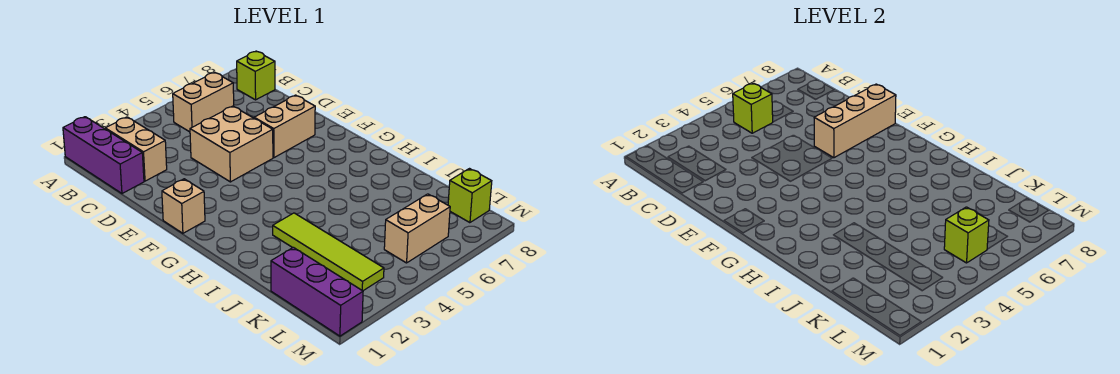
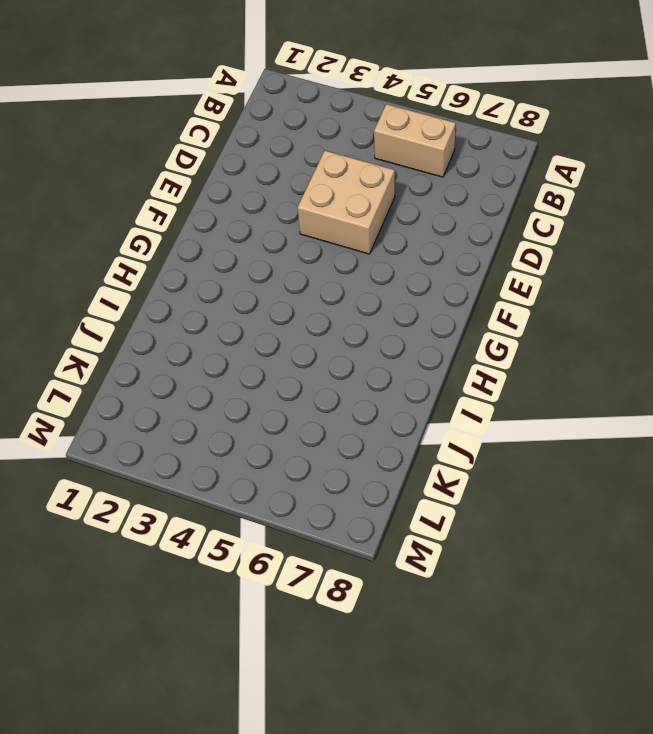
none -> purple 1x3 brick [63,117,144,194]
none -> tan 1x2 brick [105,117,167,181]
none -> lime 1x1 brick [237,51,275,100]

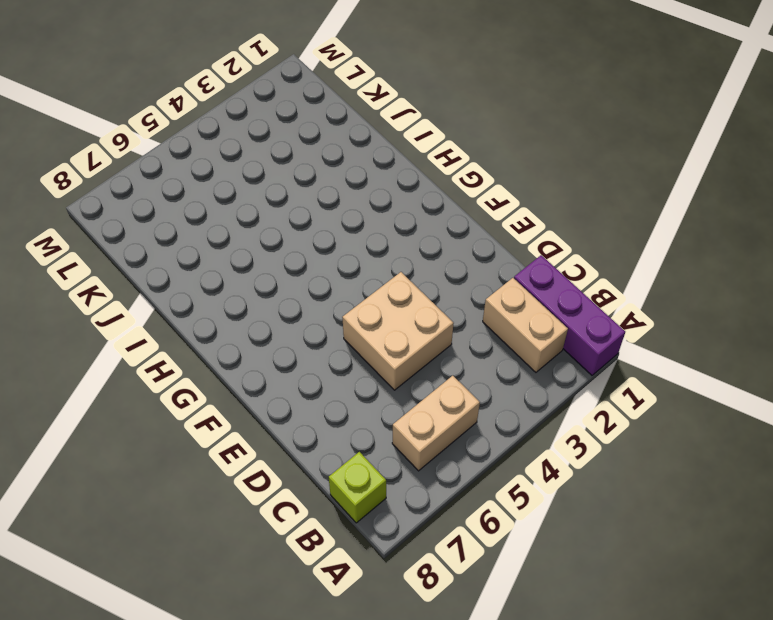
none -> tan 1x2 brick [254,95,315,158]
none -> tan 1x1 brick [162,179,205,233]
none -> lime 1x4 tile [273,213,384,291]

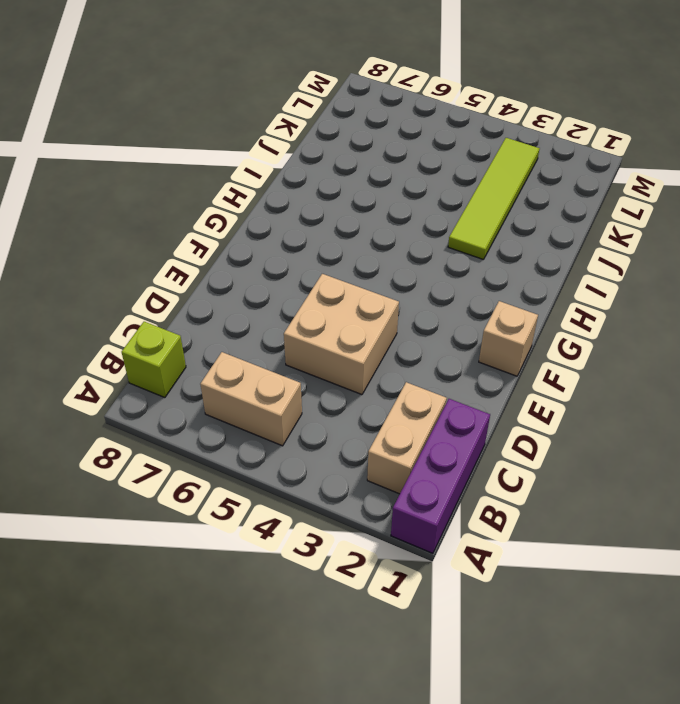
none -> tan 1x2 brick [254,95,315,158]
none -> purple 1x3 brick [271,247,363,336]
none -> tan 1x2 brick [384,194,450,263]

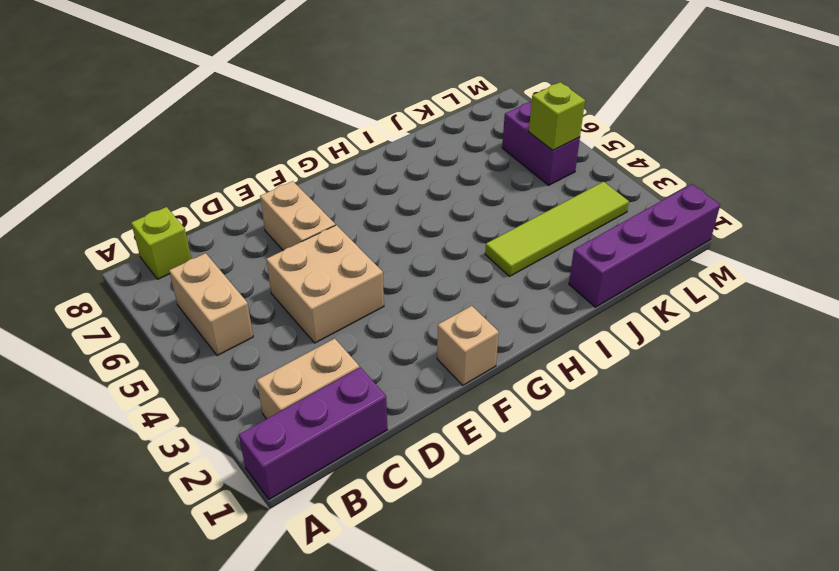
purple 1x4 brick [569,184,720,307] -> purple 1x3 brick [271,247,363,336]
purple 1x2 brick [502,101,580,185] -> tan 1x2 brick [384,194,450,263]
none -> lime 1x1 brick [448,169,492,223]
none -> lime 1x1 brick [733,83,773,133]
none -> tan 1x3 brick [814,84,896,158]

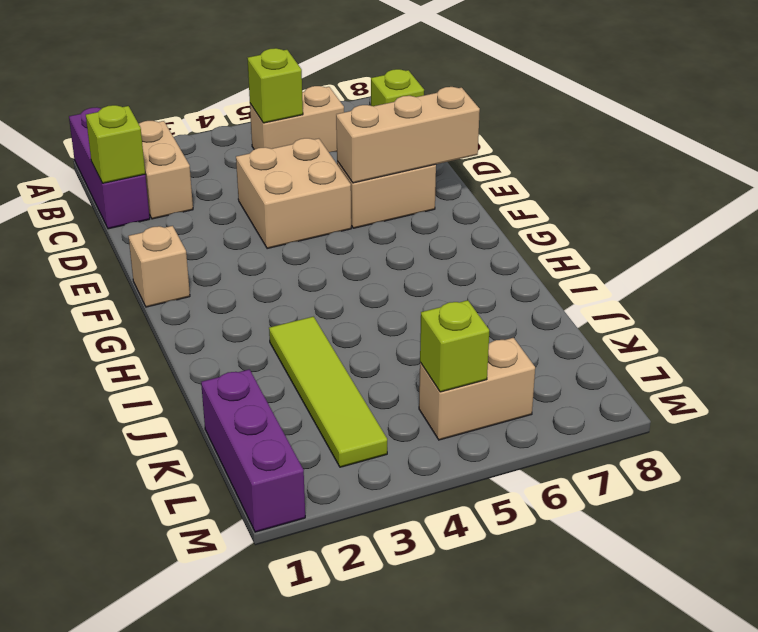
lime 1x1 brick [86,105,145,183] -> lime 1x1 brick moved to [448,169,492,223]

